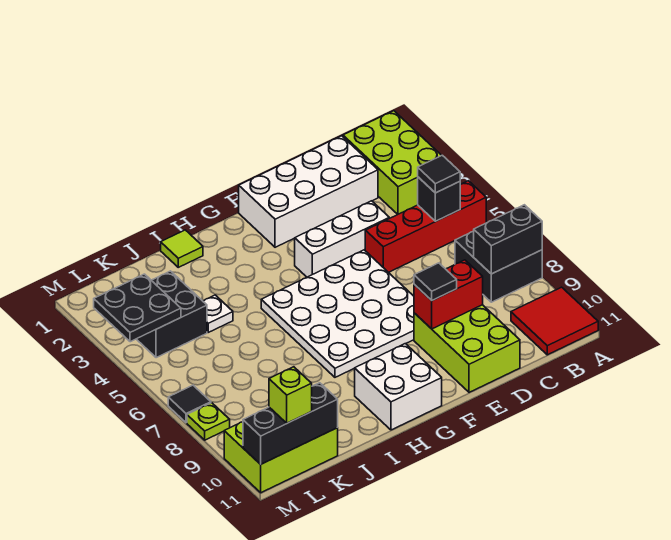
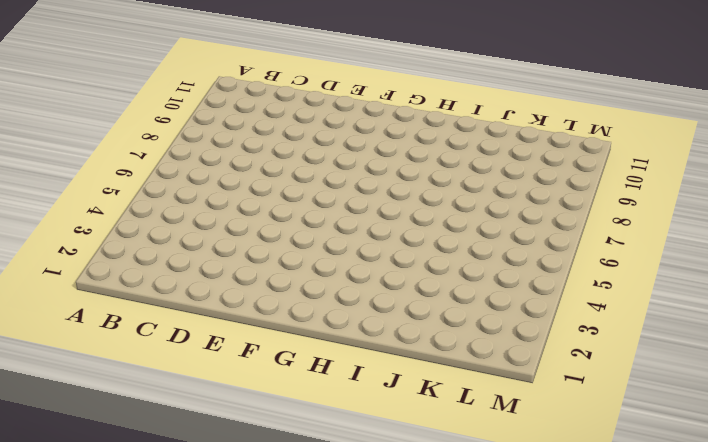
none -> lime 2x3 brick [343,111,441,214]
none -> red 1x4 brick [365,181,486,272]
none -> black 2x2 brick [455,231,542,302]

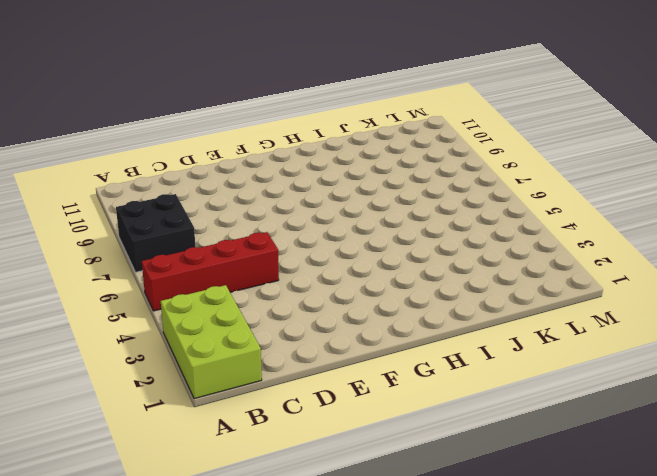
none -> red 2x2 tile [511,287,598,355]
none -> white 2x4 brick [239,136,378,247]
none -> white 1x3 brick [295,201,389,277]

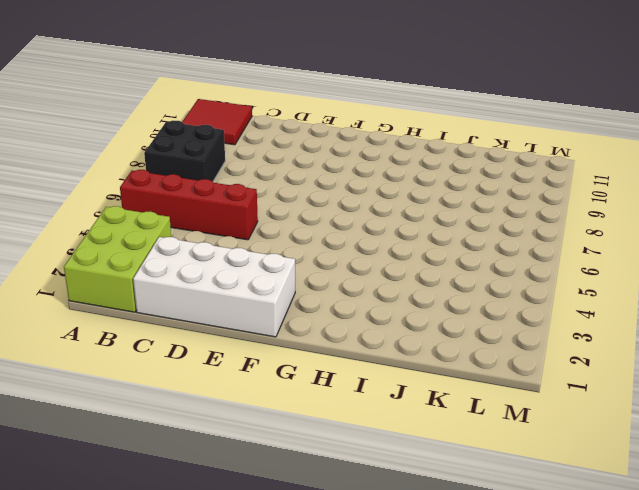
none -> white 1x3 brick [295,201,389,277]
none -> lime 2x3 brick [414,305,520,392]
none -> white 4x4 plate [261,250,414,377]

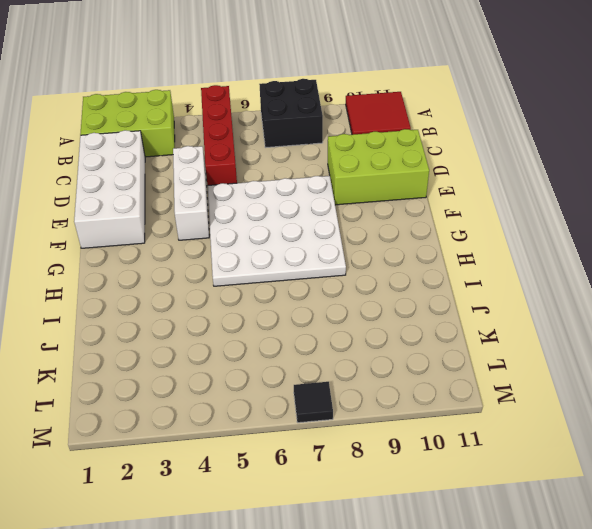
none -> white 2x2 brick [355,344,442,430]
none -> lime 1x1 tile [161,230,203,267]
none -> white 1x1 plate [203,295,233,332]

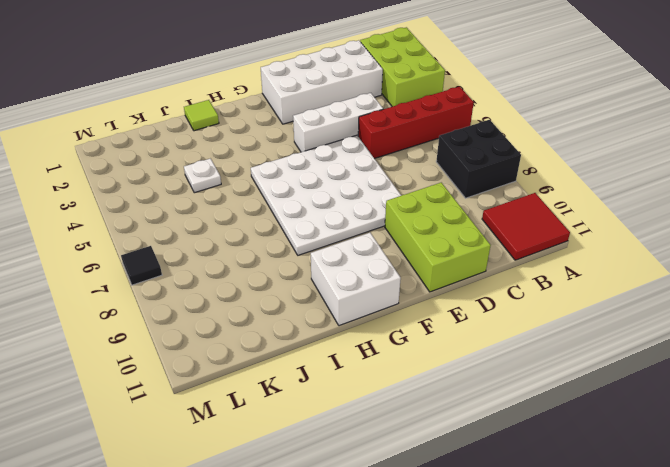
none -> black 2x2 brick [137,271,207,358]
none -> lime 2x3 brick [224,422,338,493]
none -> lime 1x1 plate [187,403,230,440]

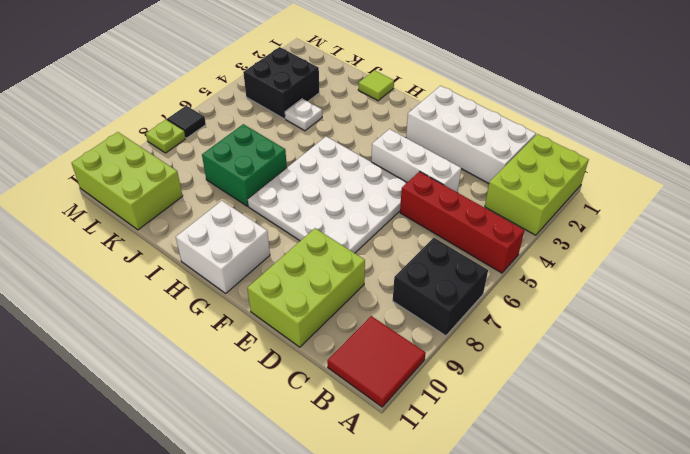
green 2x2 brick [202,124,287,206] -> none
none -> black 1x2 brick [474,205,542,274]
none -> black 1x1 brick [418,177,460,221]
none -> red 1x2 brick [414,260,483,329]

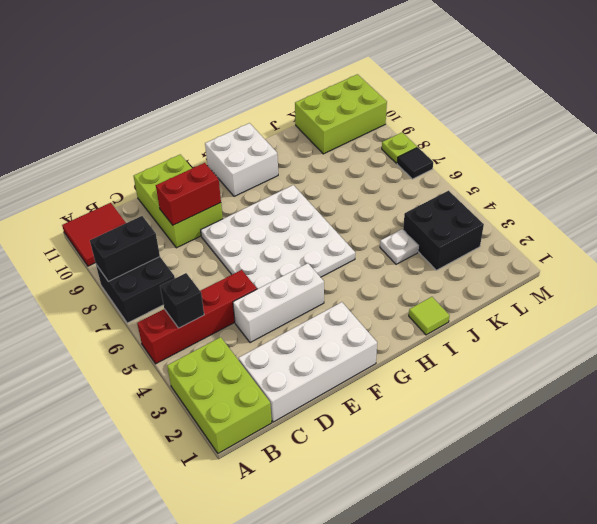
none -> black 1x3 brick [243,383,338,464]
none -> black 2x2 plate [94,274,181,342]
none -> black 1x1 tile [418,155,460,193]

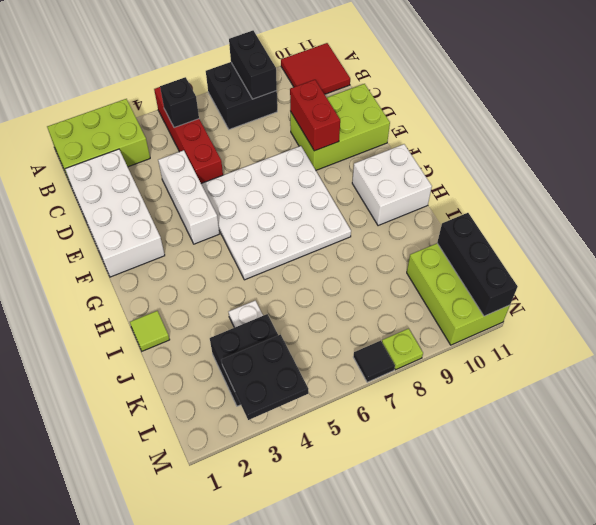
none -> black 1x1 tile [418,155,460,193]
none -> black 1x1 tile [414,263,457,300]
none -> lime 1x1 brick [269,367,312,423]

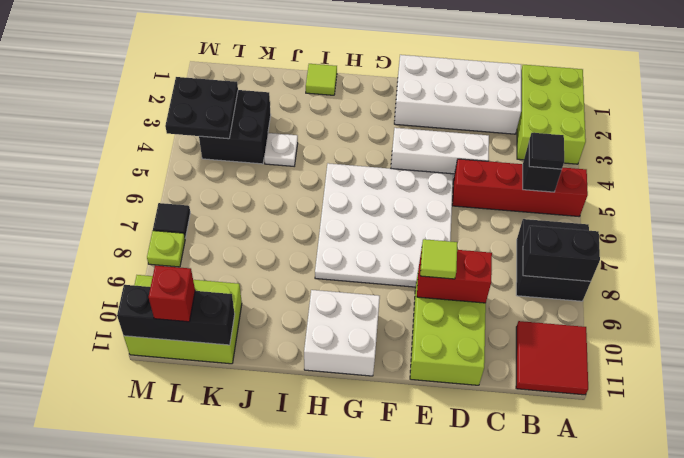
lime 1x1 tile [420,239,458,279] -> black 1x1 tile [414,263,457,300]
red 1x1 brick [149,265,195,322] -> lime 1x1 brick [269,367,312,423]

